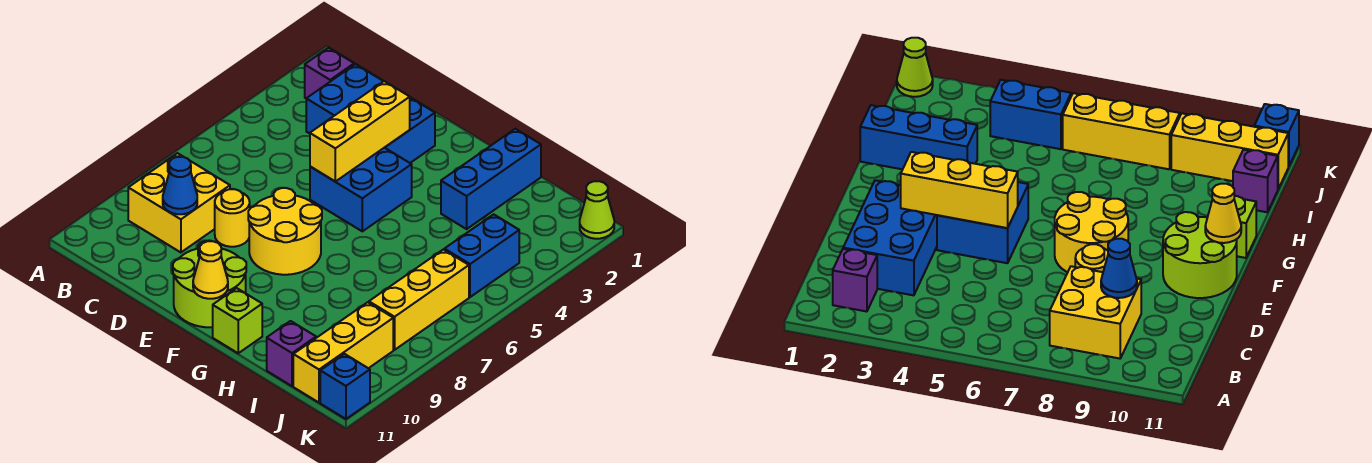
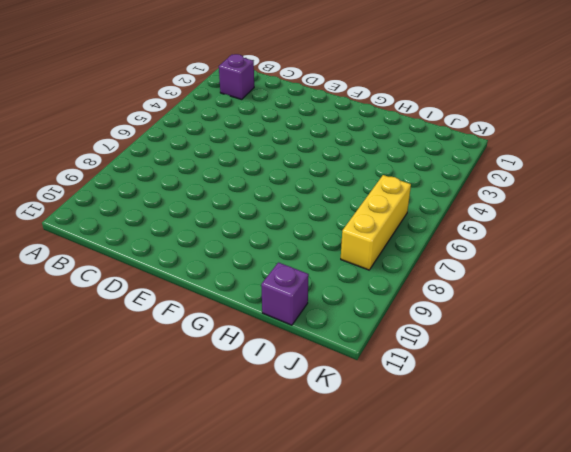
none -> yellow 2x2 brick [128,153,230,252]
none -> blue 2x3 brick [306,64,435,163]
none -> yellow 1x1 round brick [215,189,250,247]

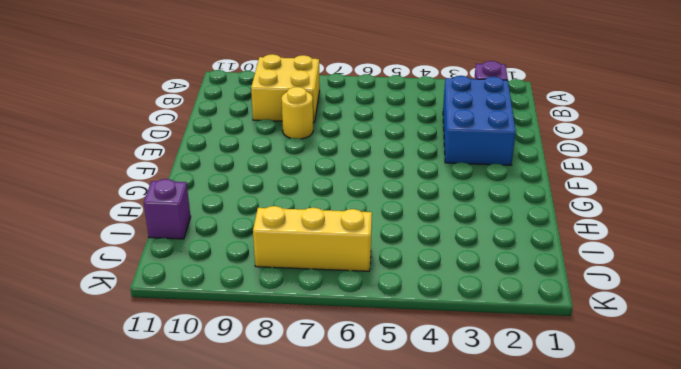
none -> blue 2x2 brick [310,148,412,231]
none -> yellow 2x2 round brick [248,188,322,275]
none -> lime 2x2 round brick [173,241,246,327]

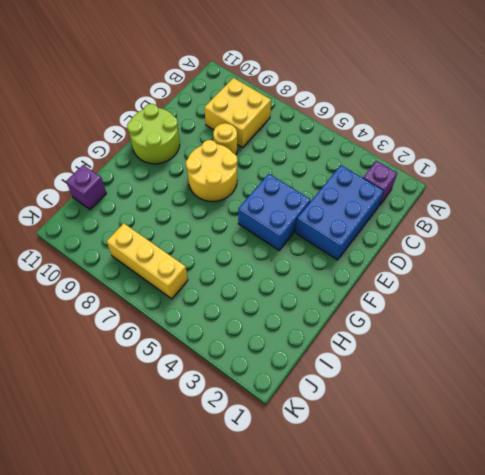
none -> lime 1x1 brick [213,288,262,353]
none -> blue 1x3 brick [441,129,541,229]
none -> blue 1x2 brick [444,214,519,297]

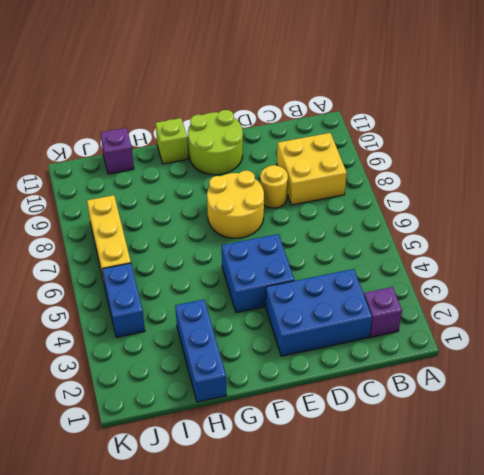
none -> yellow 1x3 brick [293,302,393,403]
none -> lime 1x1 cone [580,181,614,239]
none -> blue 1x1 brick [320,354,370,419]

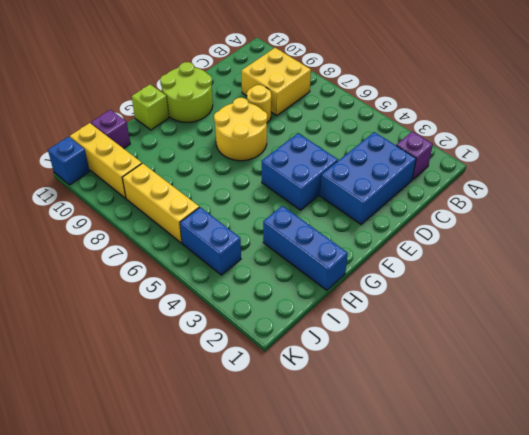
none -> lime 1x1 cone [580,181,614,239]
none -> blue 1x1 cone [163,157,197,214]
none -> yellow 1x3 brick [310,81,410,181]

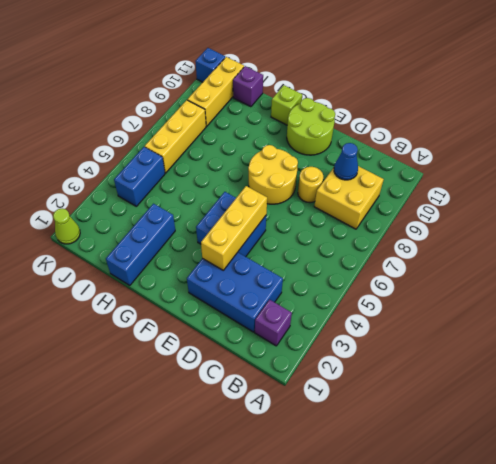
none -> yellow 1x1 cone [193,241,228,299]

